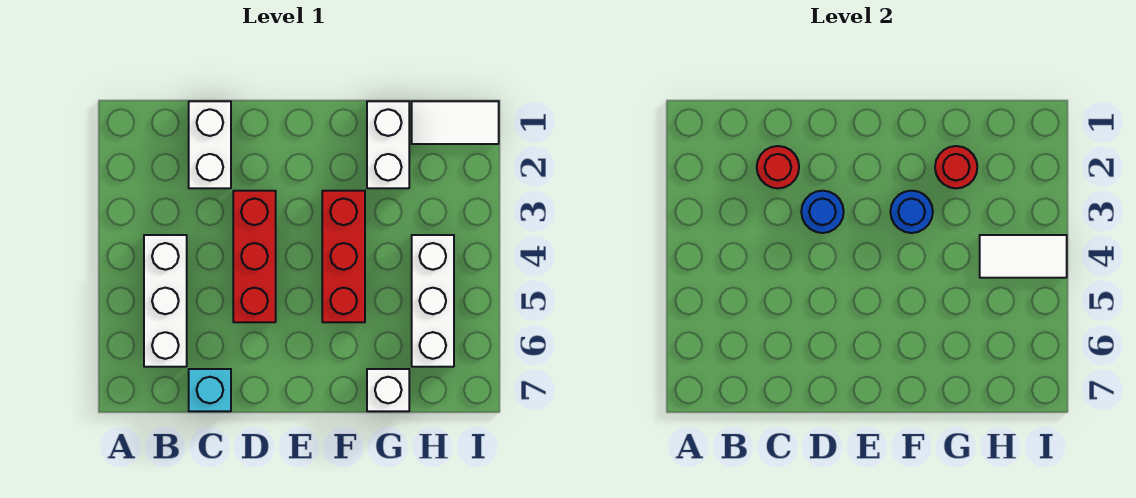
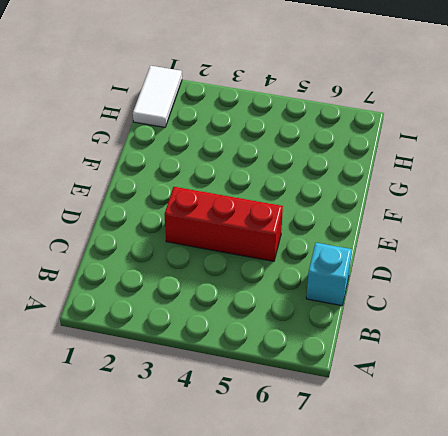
none -> white 1x3 brick [144,235,187,367]
none -> white 1x2 brick [189,101,231,188]
none -> red 1x3 brick [322,191,365,322]

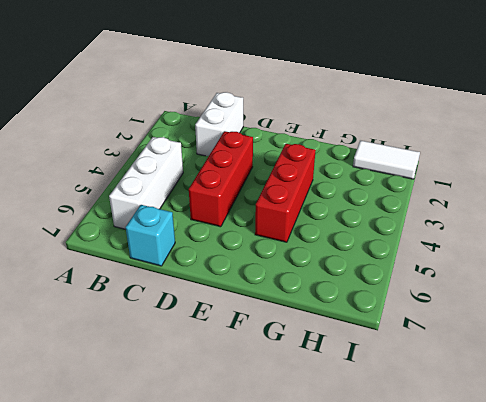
none -> white 1x2 brick [367,101,409,188]
none -> white 1x1 brick [367,369,409,411]
none -> white 1x3 brick [412,235,454,367]

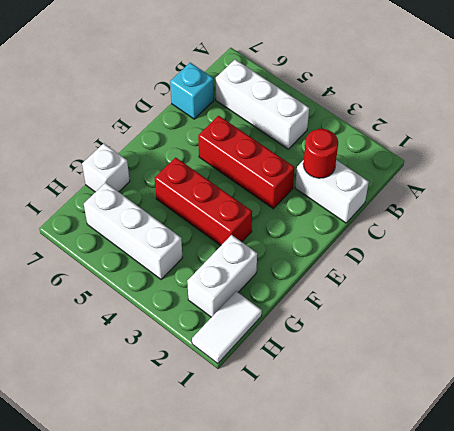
white 1x2 brick [187,235,257,317] -> white 1x2 brick turned to [367,101,409,188]
none -> blue 1x1 round brick [801,191,844,233]
none -> blue 1x1 round brick [890,191,933,233]
none -> red 1x1 round brick [935,146,977,188]

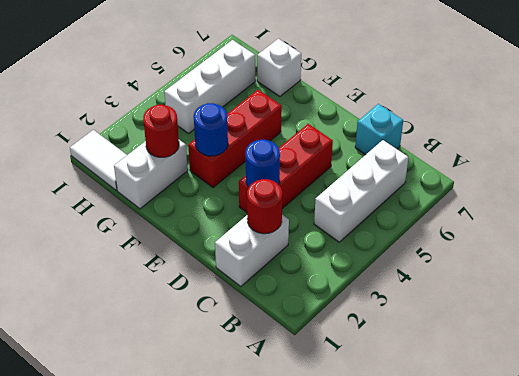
none -> white 1x2 tile [980,235,1067,278]

